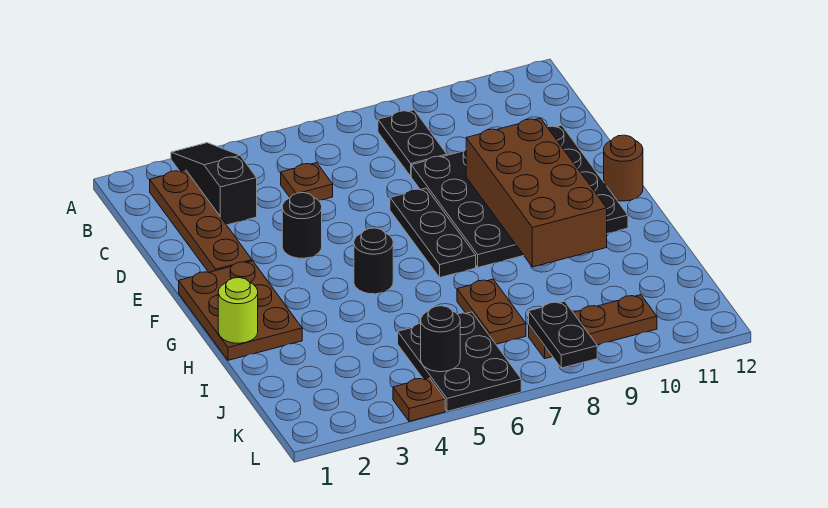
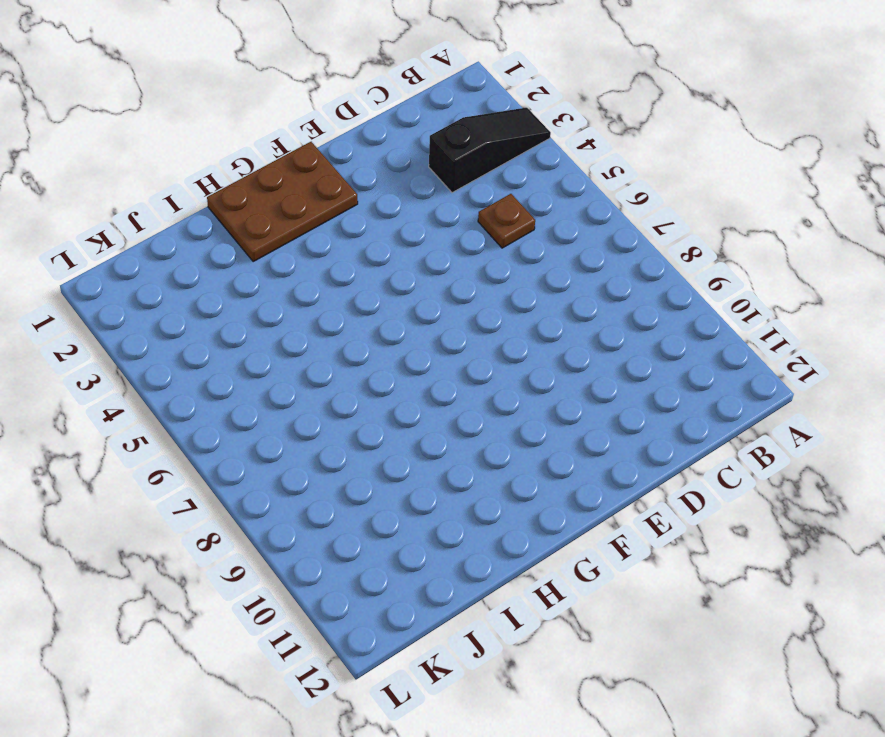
none -> brown 1x4 plate [150,170,252,272]
none -> black 1x2 plate [378,110,447,176]
none -> black 4x4 plate [411,125,628,267]

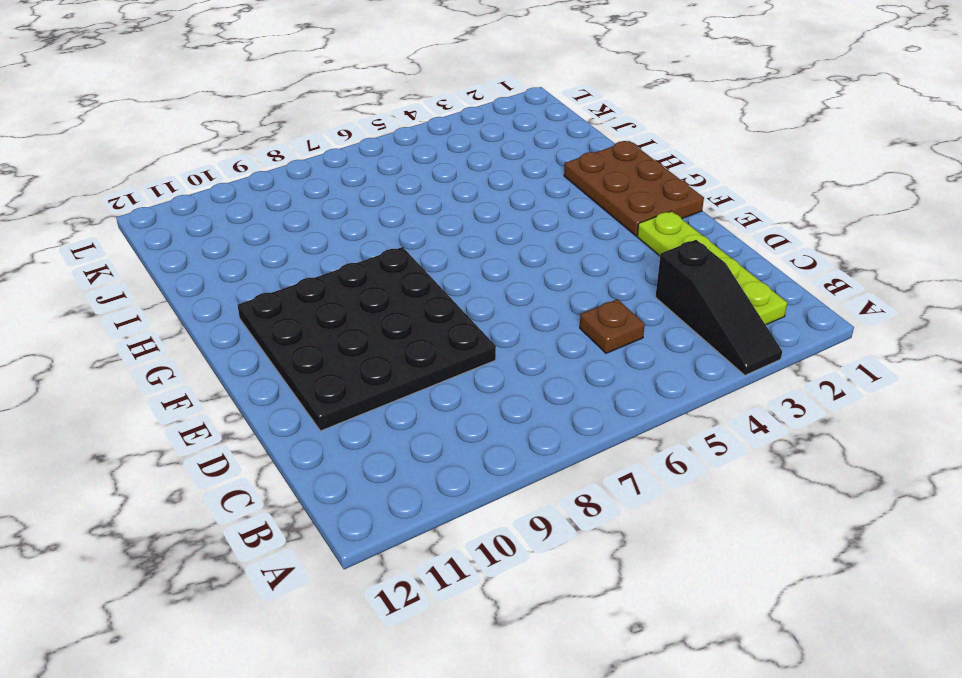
lime 1x4 plate [637,211,787,325] -> brown 1x4 plate [150,170,252,272]
none -> black 1x2 plate [378,110,447,176]
none -> black 1x1 round brick [282,193,322,258]
none -> black 1x3 plate [390,188,476,277]

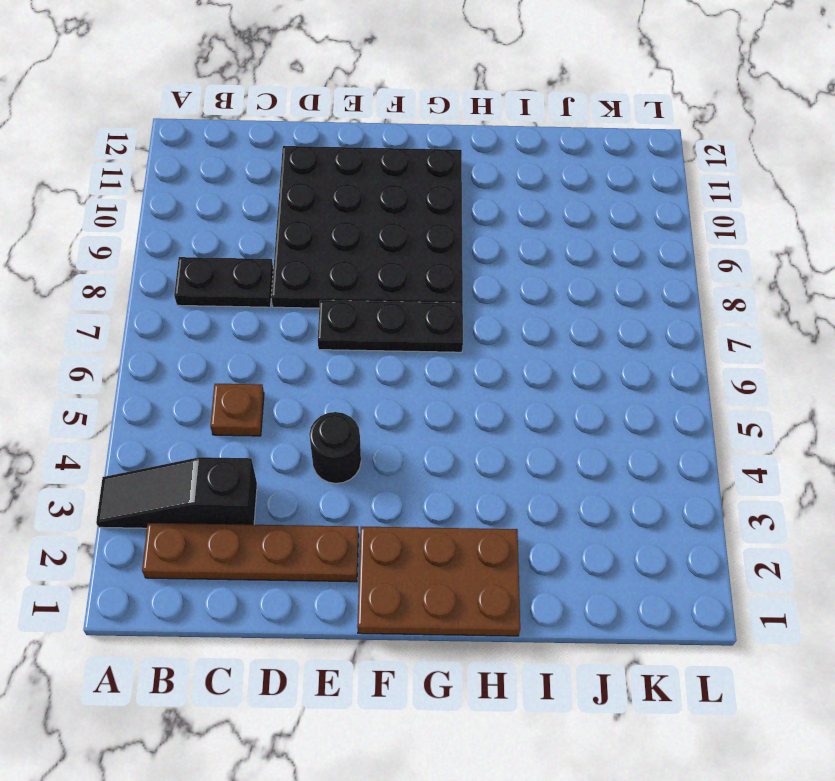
none -> brown 1x1 round brick [604,135,643,201]
none -> black 1x1 round brick [354,228,393,294]
none -> brown 1x2 plate [457,279,526,344]

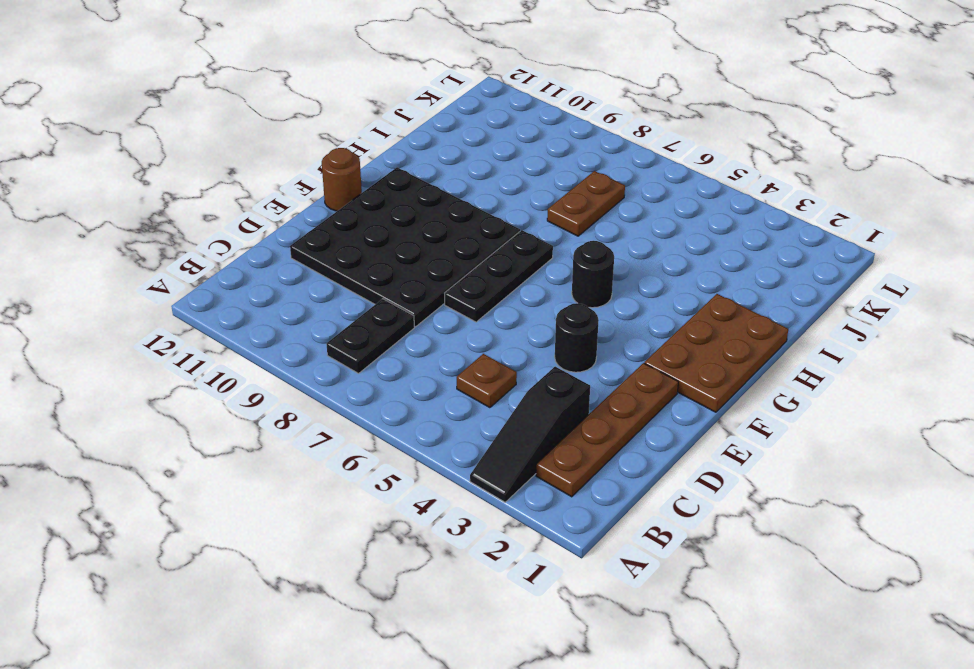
none -> black 2x3 plate [398,312,521,411]
none -> brown 1x3 plate [529,295,657,358]
none -> brown 1x1 plate [393,378,445,421]

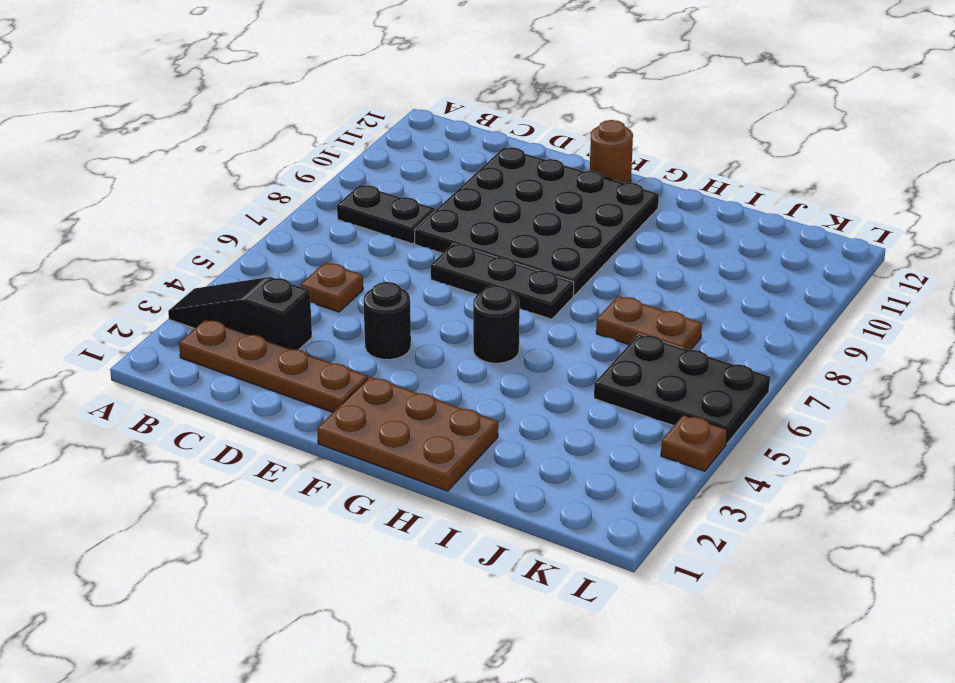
none -> brown 1x3 plate [529,295,657,358]
none -> brown 2x4 brick [466,118,607,267]
none -> lime 1x1 round brick [218,278,258,343]

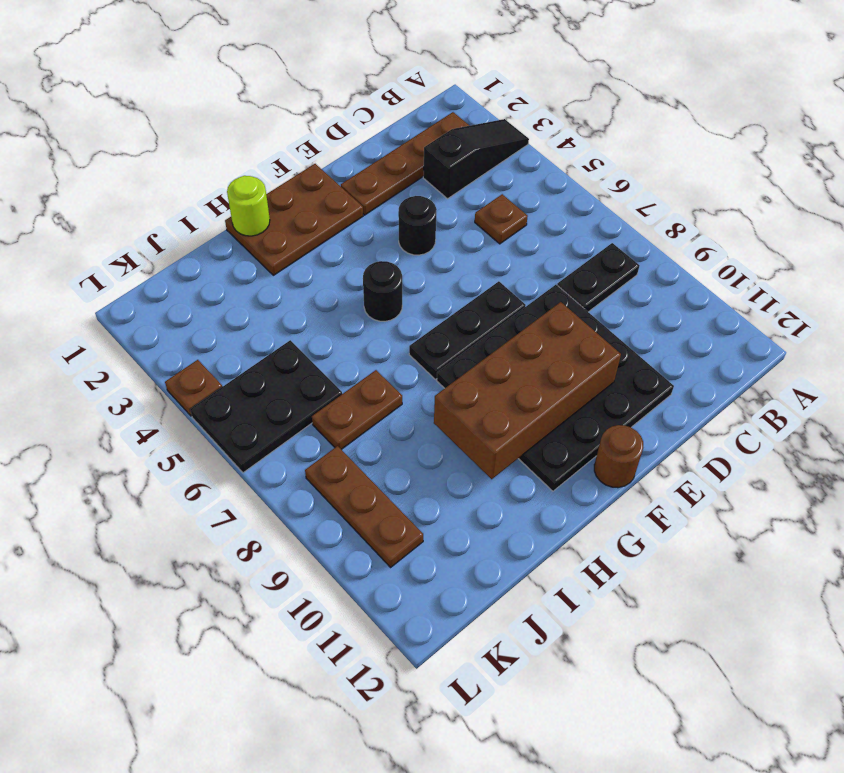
none -> black 1x1 round brick [421,306,460,372]
none -> black 1x2 plate [529,301,597,368]

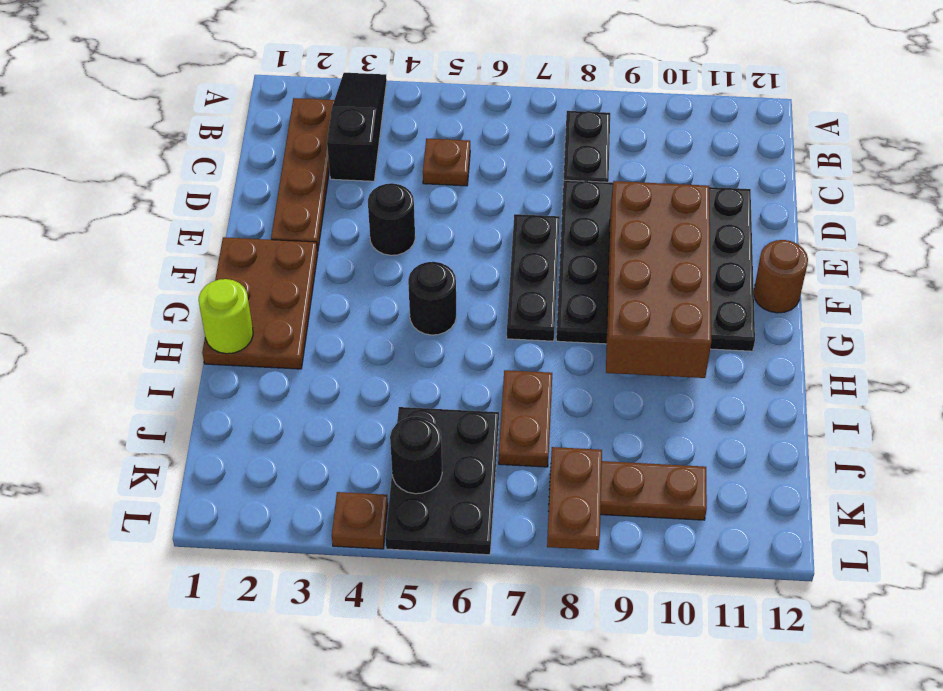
brown 1x2 plate [547,447,602,550] -> black 1x2 plate [529,301,597,368]

